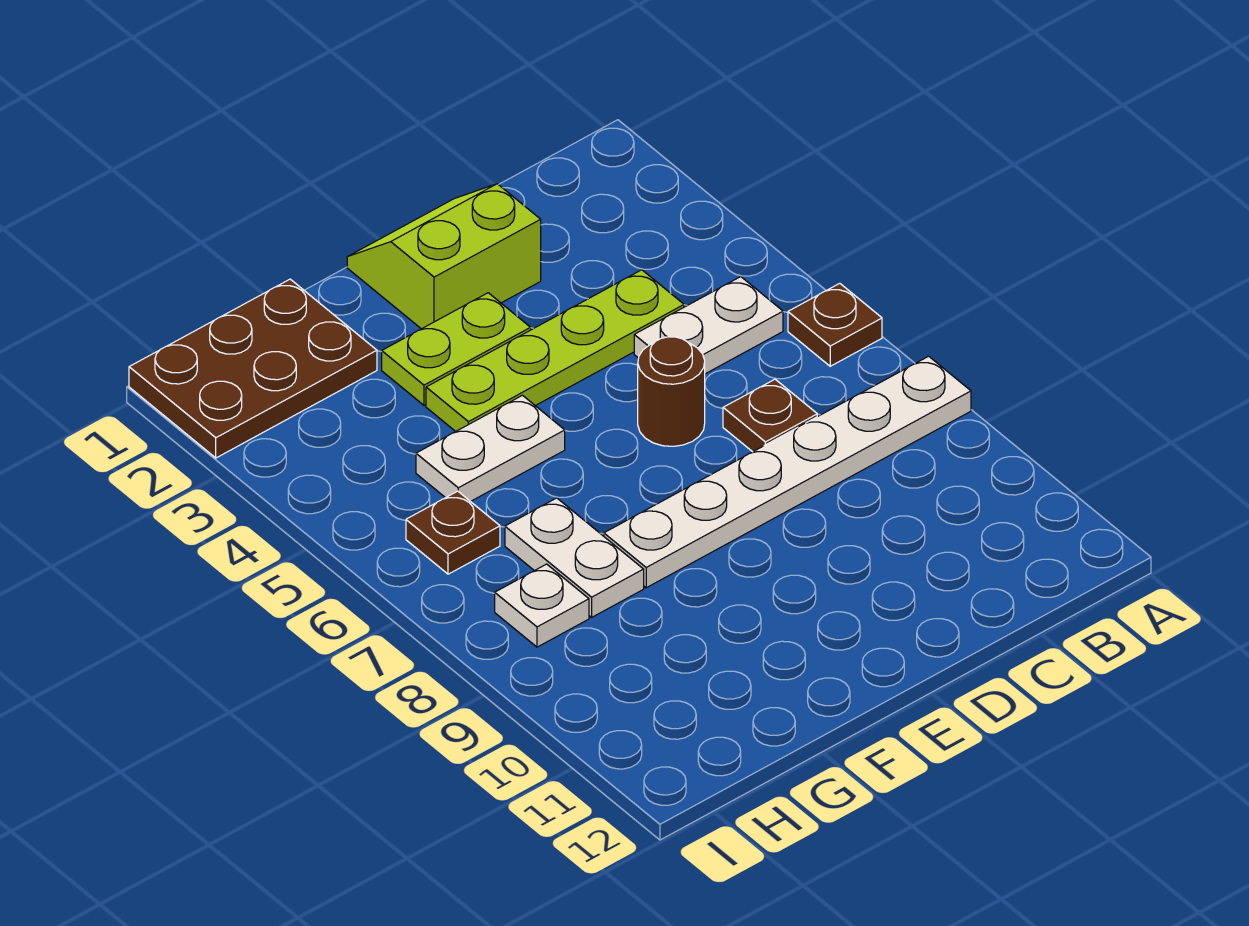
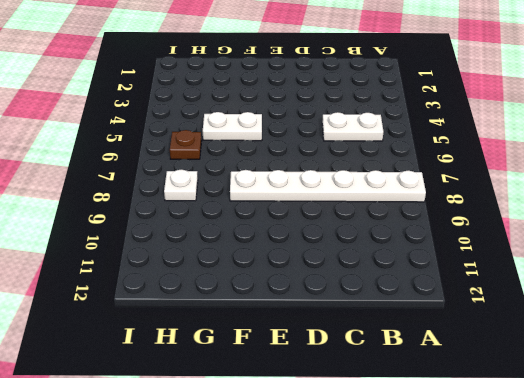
none -> brown 1x1 plate [788,283,882,366]
none -> lime 1x4 plate [426,270,684,432]
none -> brown 1x1 plate [723,379,817,452]

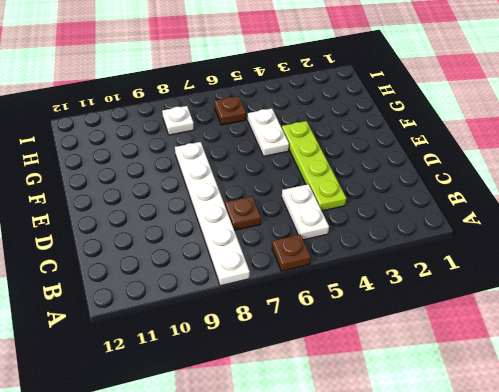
none -> lime 2x2 slope [347,184,541,329]
none -> brown 1x1 round brick [638,337,705,446]
none -> lime 1x2 plate [382,293,531,405]

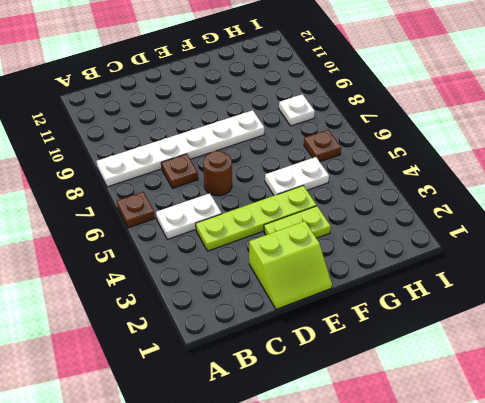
none -> brown 2x3 plate [129,279,377,458]
none -> white 1x2 plate [505,498,644,617]

